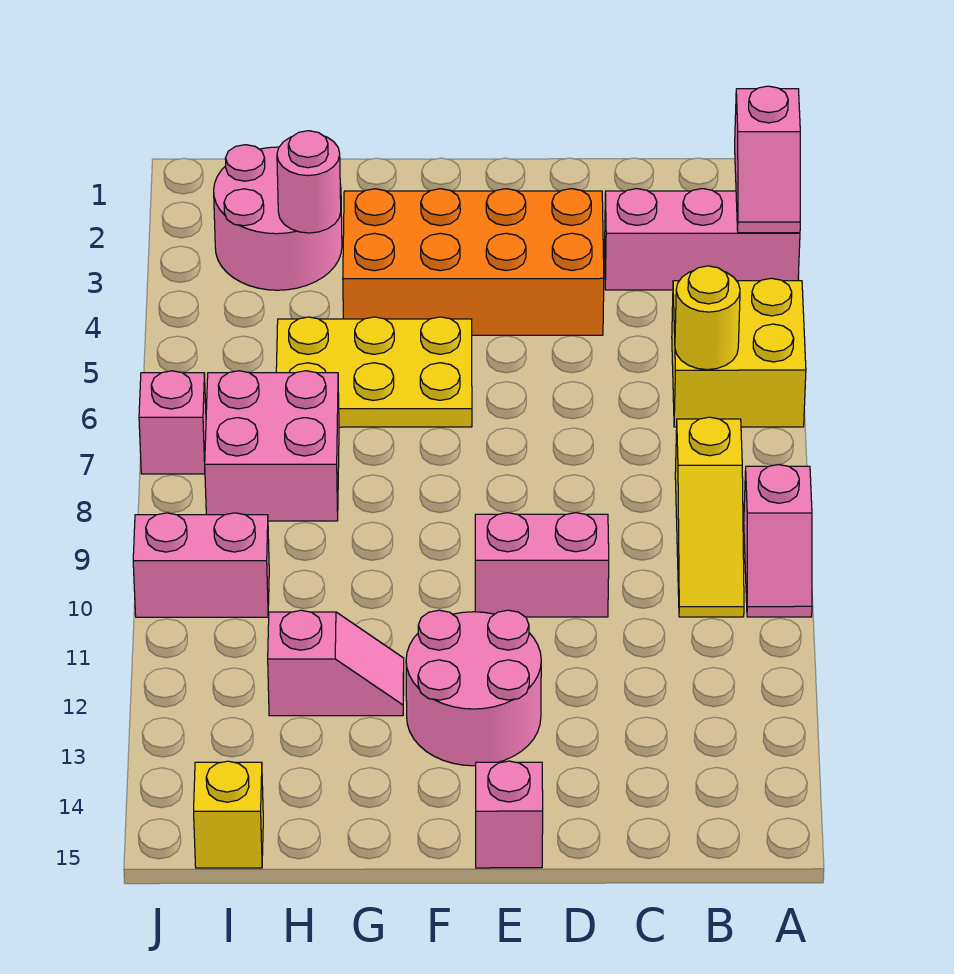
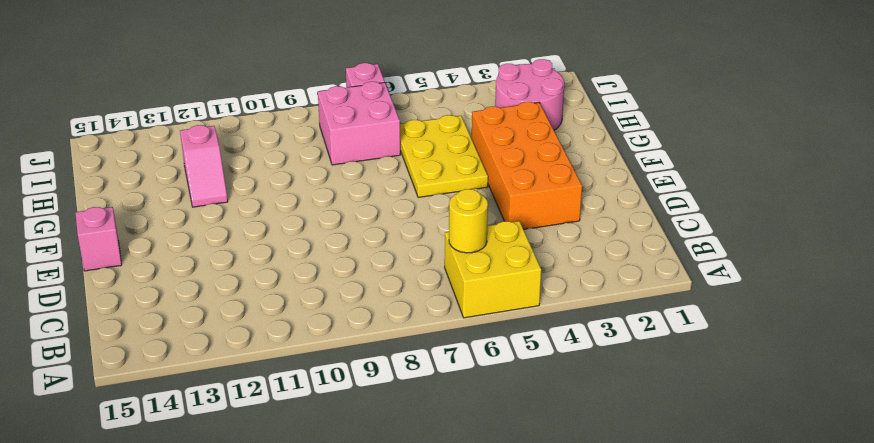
none -> pink 1x3 brick [605,189,800,290]
none -> pink 1x2 slope [744,465,812,617]
none -> yellow 1x3 slope [675,417,744,617]

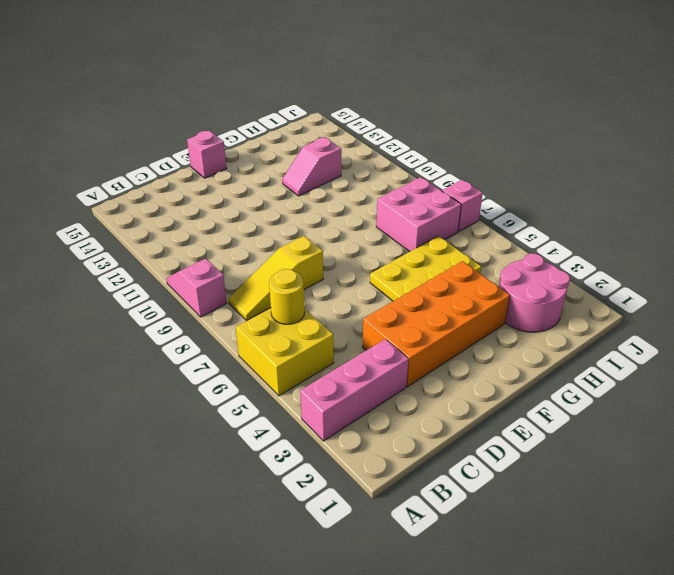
yellow 1x3 slope [228,236,323,320] -> yellow 1x3 slope turned to [675,417,744,617]
none -> pink 1x2 brick [475,513,609,617]
none -> pink 2x2 round brick [406,610,541,766]
none -> pink 1x2 brick [133,513,269,617]

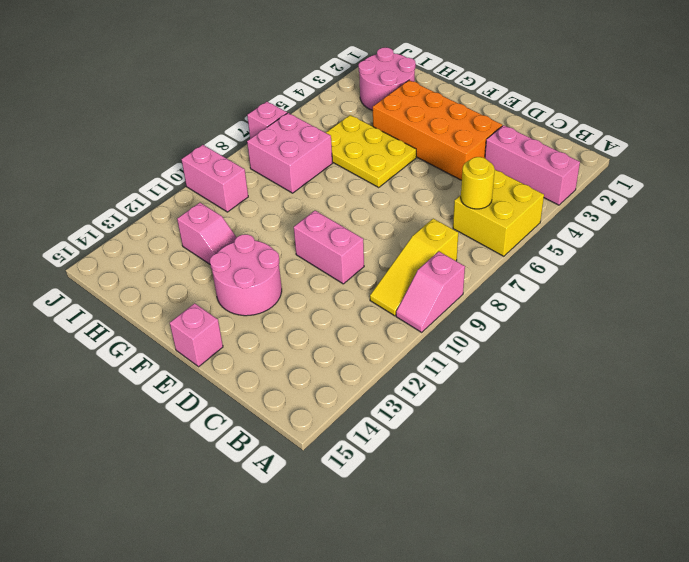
none -> yellow 1x1 brick [194,761,263,868]
none -> pink 1x2 slope [735,86,800,233]
none -> pink 1x1 round brick [277,131,341,233]

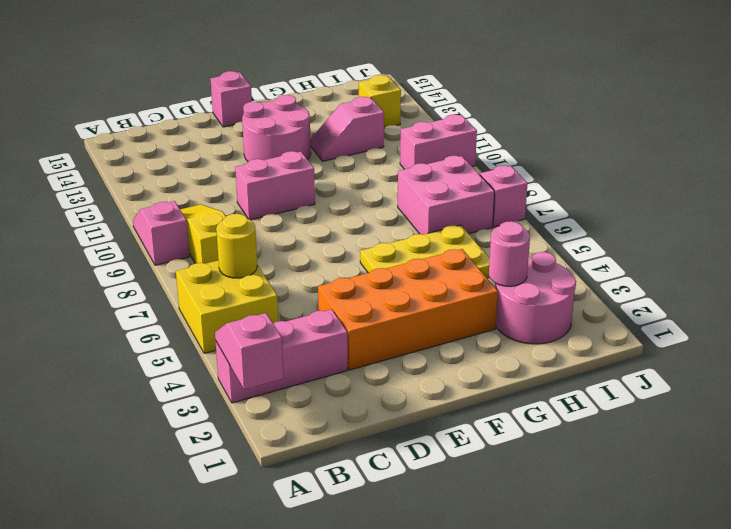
yellow 1x1 brick [359,75,401,128] -> yellow 1x1 brick moved to [194,761,263,868]

